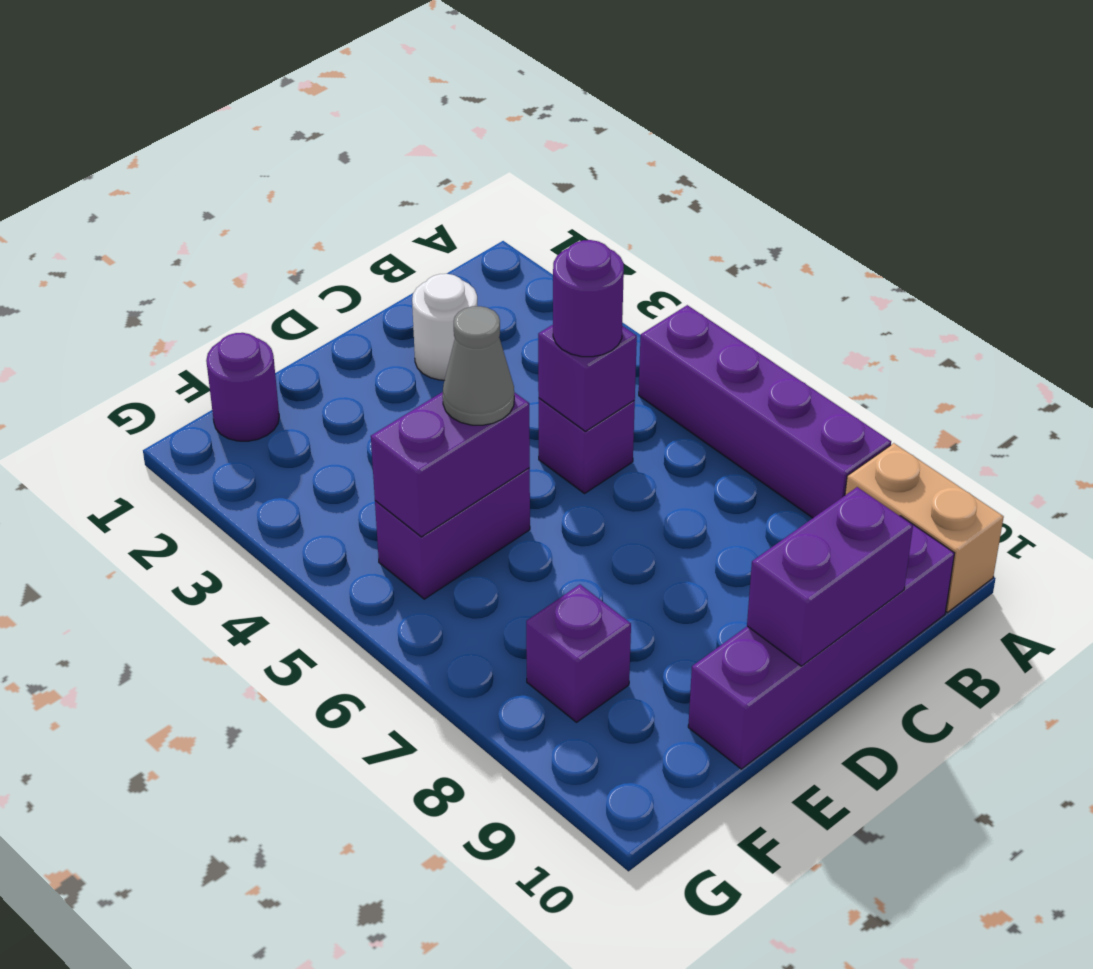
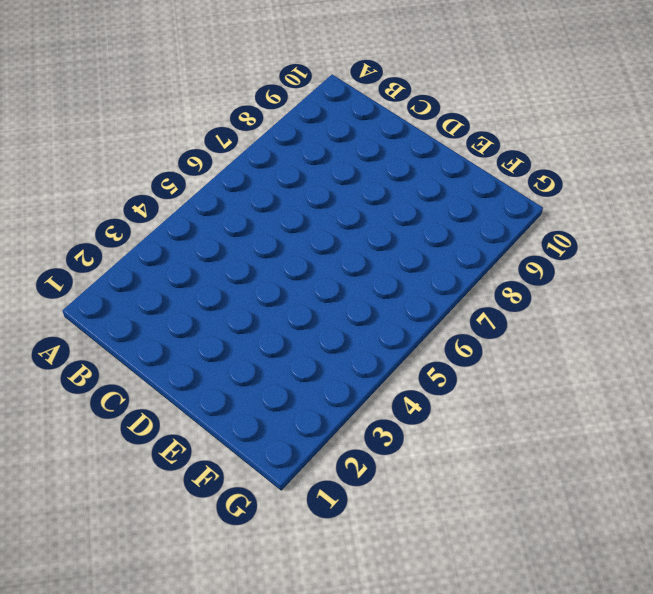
none -> purple 1x4 brick [639,305,891,518]
none -> tan 1x2 brick [845,443,1004,612]
none -> purple 1x4 brick [688,516,955,769]

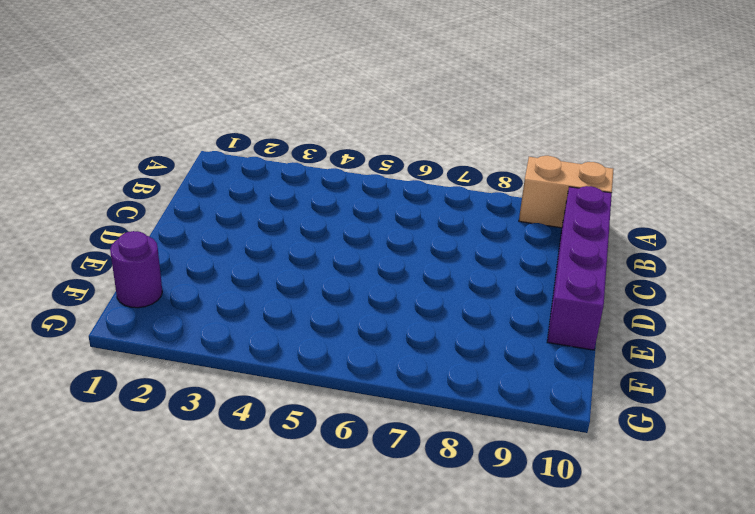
none -> purple 1x4 brick [639,305,891,518]
none -> white 1x1 round brick [412,274,477,380]
none -> purple 1x1 brick [539,398,635,493]

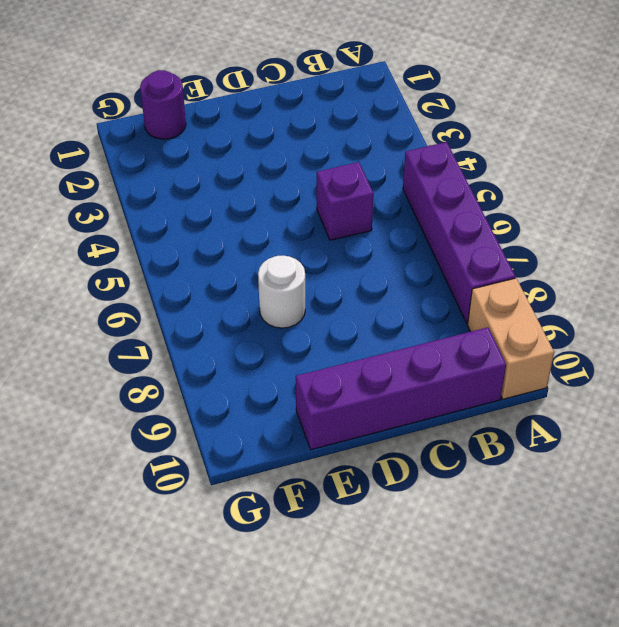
white 1x1 round brick [258,256,305,328] -> white 1x1 round brick moved to [412,274,477,380]
none -> purple 1x2 brick [375,468,530,599]
none -> purple 1x1 brick [526,585,631,722]
none -> purple 1x1 brick [538,325,637,431]

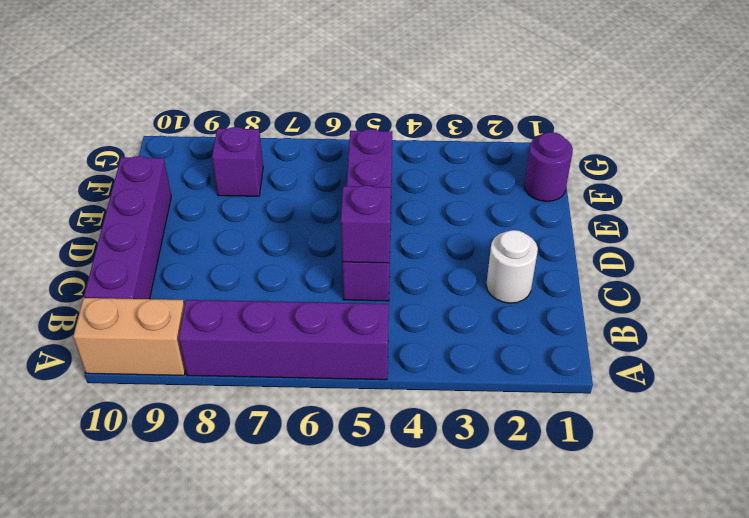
none -> purple 1x2 brick [747,487,913,666]
none -> purple 1x2 brick [371,392,530,537]
none -> purple 1x1 round brick [553,240,624,357]

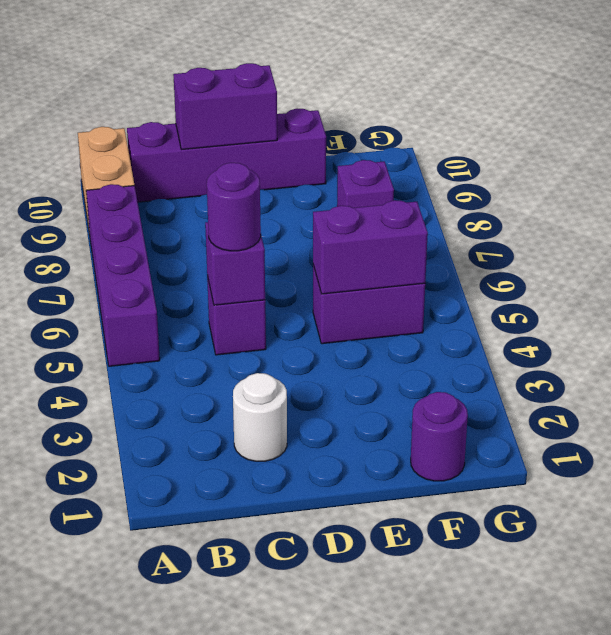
none -> grey 1x1 cone [443,306,514,425]

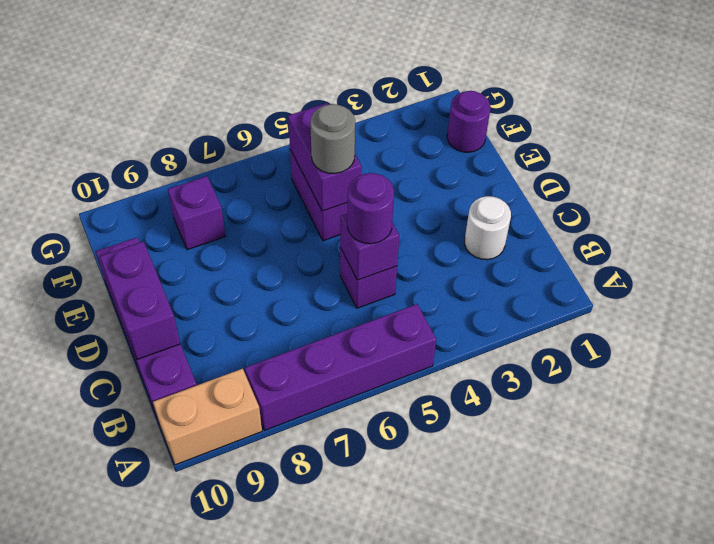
grey 1x1 round brick [310,104,355,174] -> grey 1x1 cone [443,306,514,425]

